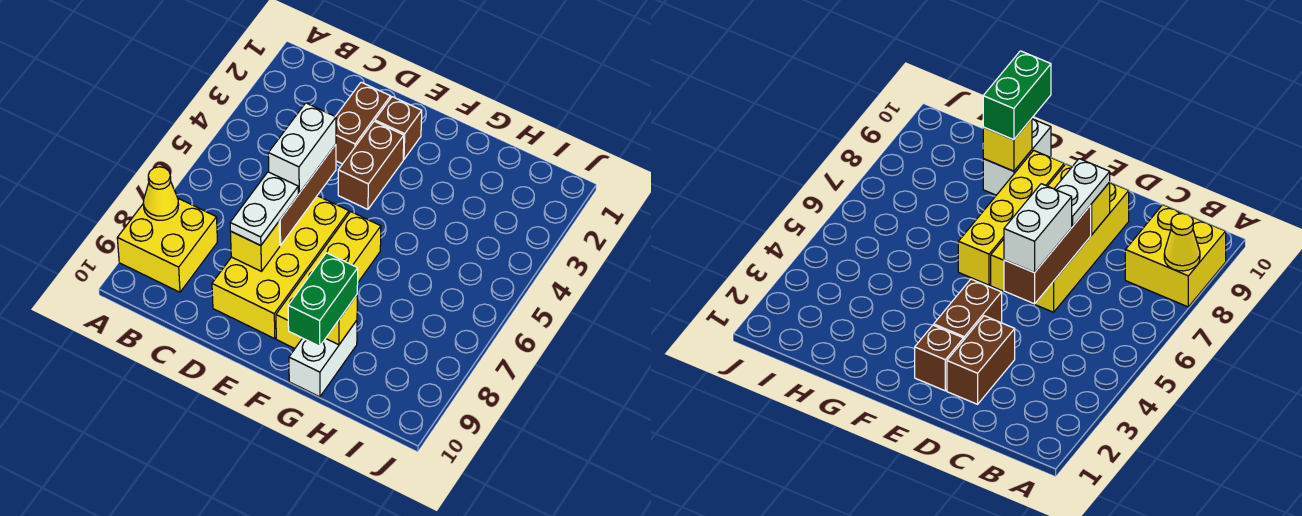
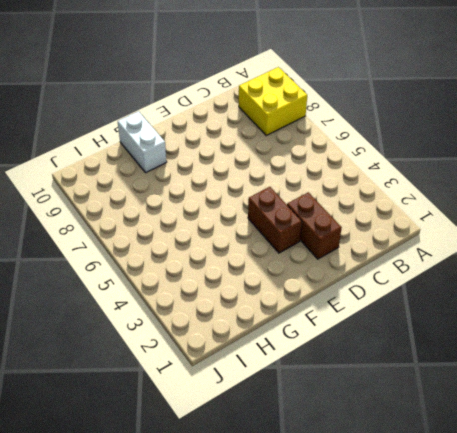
none -> yellow 2x4 brick [212,196,349,339]
none -> brown 1x1 brick [375,97,422,159]
none -> yellow 1x4 brick [276,212,381,348]

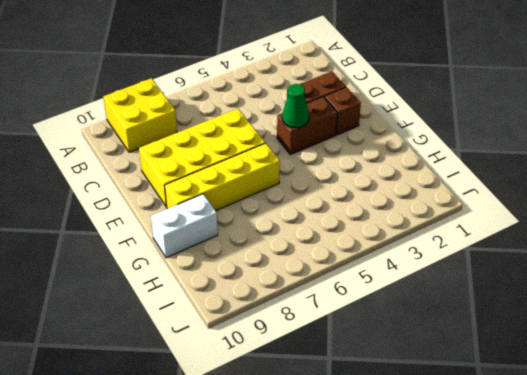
green 1x1 cone [282,84,309,128] -> none
none -> yellow 1x1 cone [143,167,179,220]
none -> brown 1x3 brick [279,144,336,245]
none -> yellow 1x1 brick [230,222,280,271]

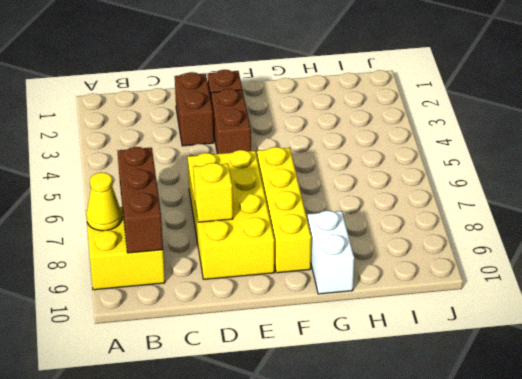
brown 1x3 brick [118,147,163,253] -> brown 1x3 brick moved to [279,144,336,245]
none -> yellow 1x1 brick [326,295,357,345]
none -> white 1x2 brick [268,103,336,193]
none -> white 1x2 plate [230,172,298,246]

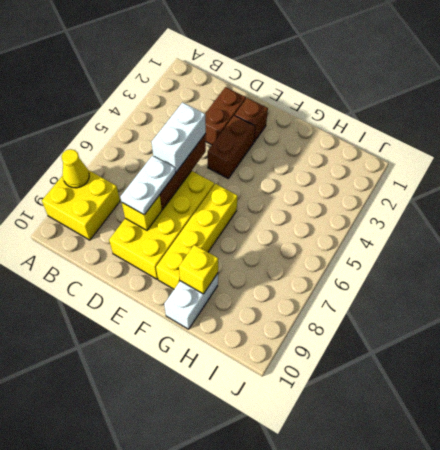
none -> green 1x2 brick [288,253,358,346]

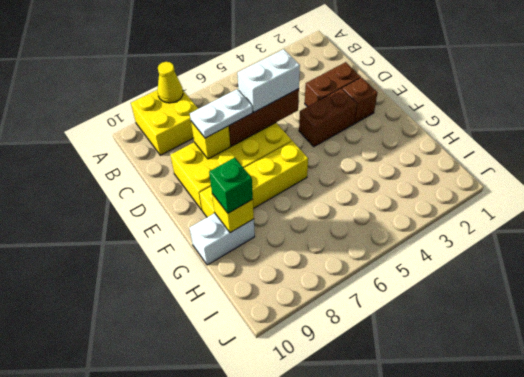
green 1x1 brick [209,158,253,213] -> green 1x2 brick [288,253,358,346]

